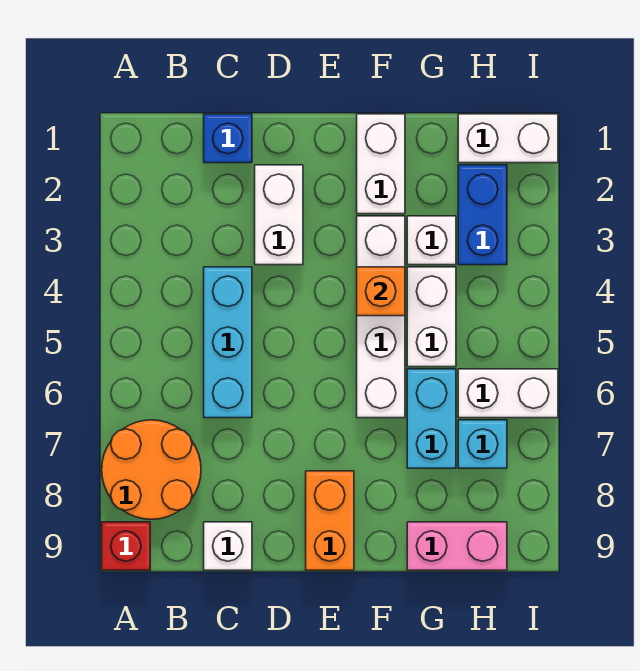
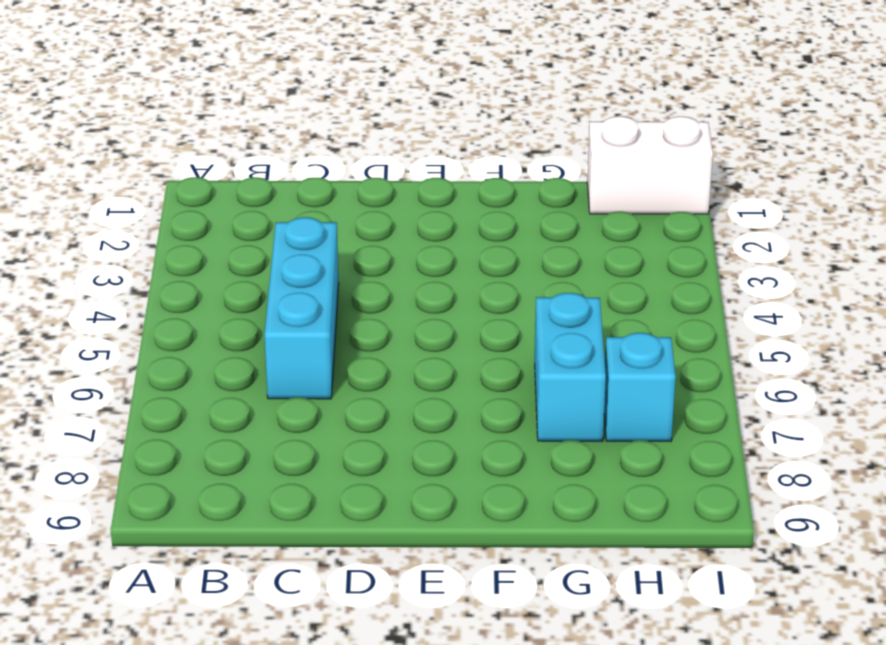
none -> orange 2x2 round brick [102,420,201,519]
none -> red 1x1 brick [102,522,150,570]
none -> blue 1x1 brick [204,114,252,163]

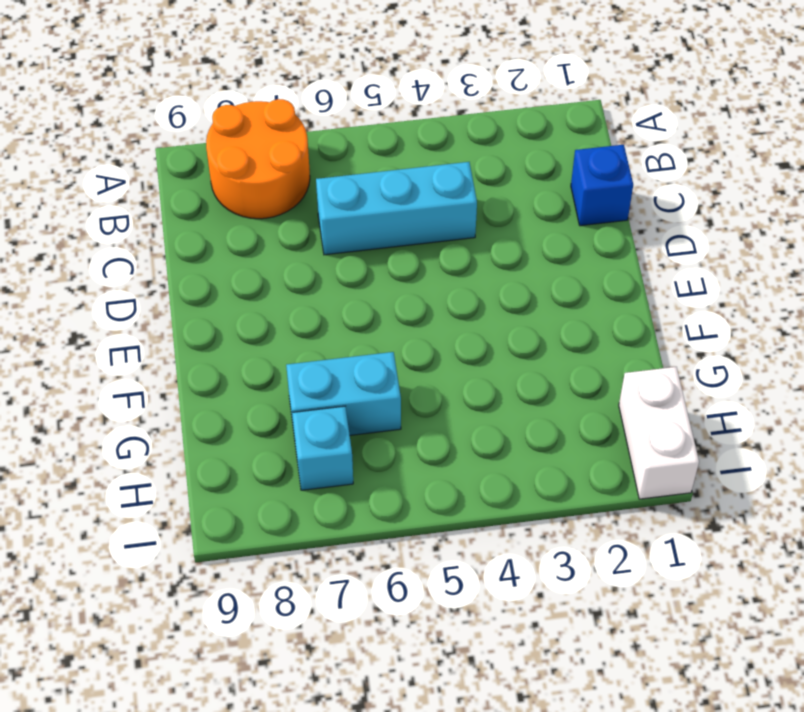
none -> red 1x1 brick [102,522,150,570]
none -> white 1x1 brick [204,522,252,570]
none -> white 1x2 brick [255,165,303,265]

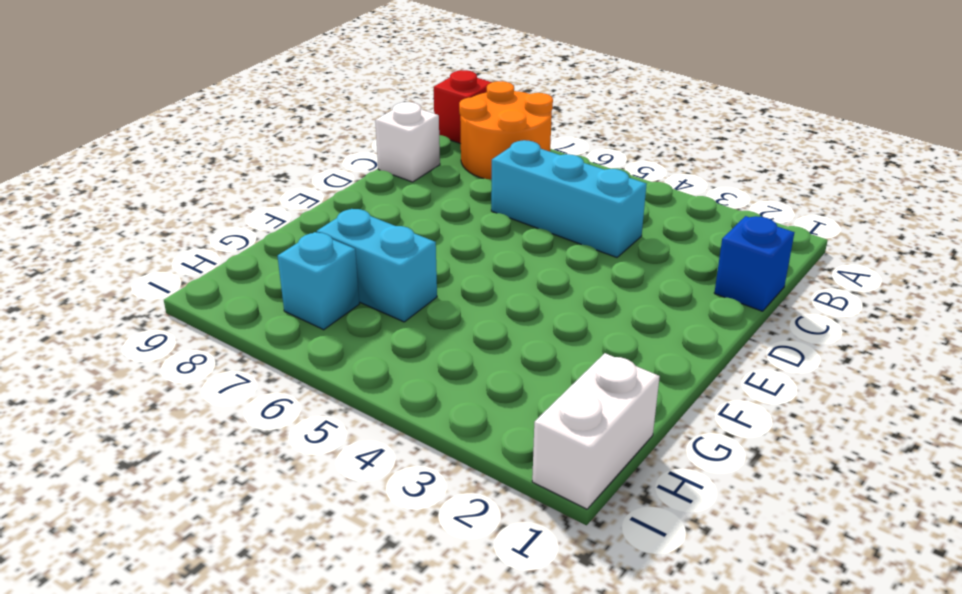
none -> white 1x2 brick [255,165,303,265]
none -> orange 1x2 brick [306,471,354,570]
none -> white 1x2 brick [357,114,405,214]

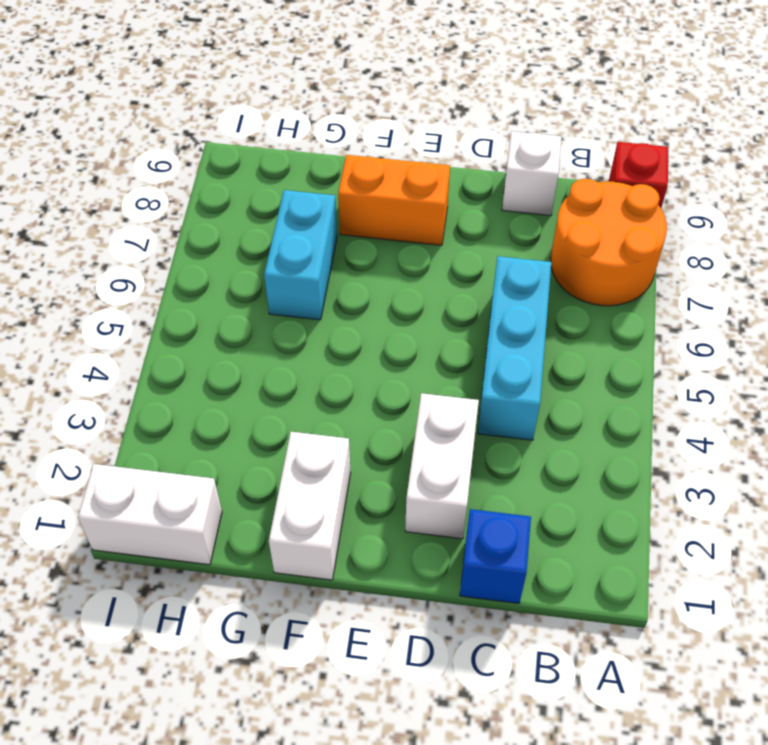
orange 1x2 brick [338,155,450,245] -> orange 1x2 brick turned to [306,471,354,570]
none -> white 1x4 brick [357,216,405,418]
none -> white 1x1 brick [407,216,456,265]
none -> white 1x2 brick [407,267,456,367]

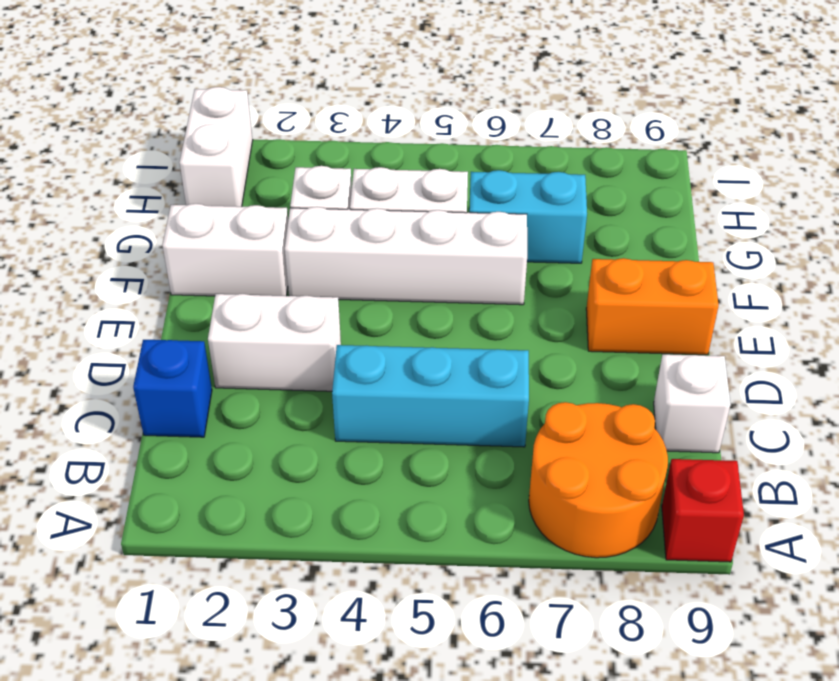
none -> pink 1x2 brick [407,522,507,570]
none -> blue 1x2 brick [458,165,507,265]
none -> white 1x2 brick [458,369,558,418]

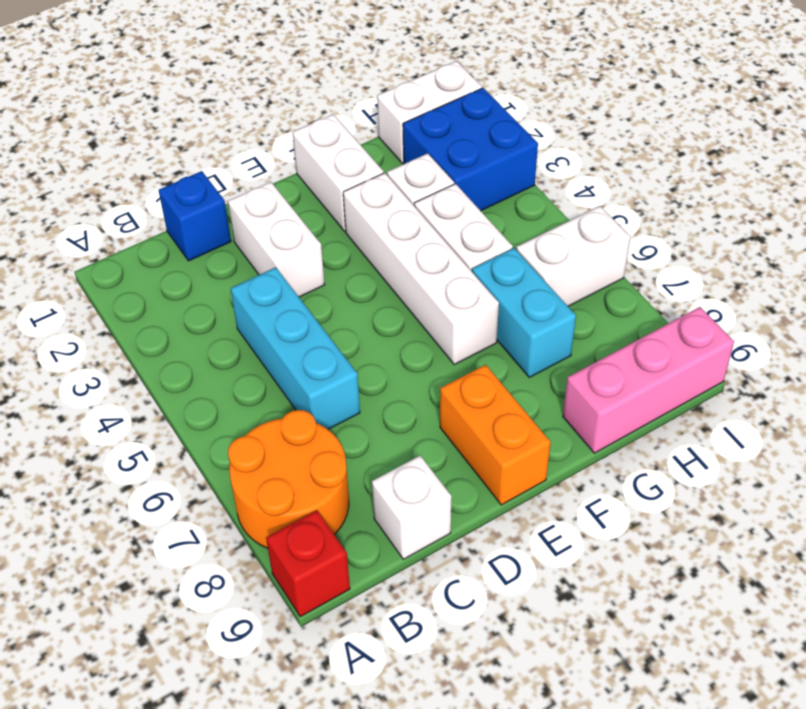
pink 1x3 brick [563,307,734,453] -> pink 1x2 brick [407,522,507,570]
blue 2x2 brick [403,88,538,211] -> blue 1x2 brick [458,165,507,265]
none -> cyan 1x1 brick [458,420,507,468]
none -> orange 1x1 brick [357,267,405,316]

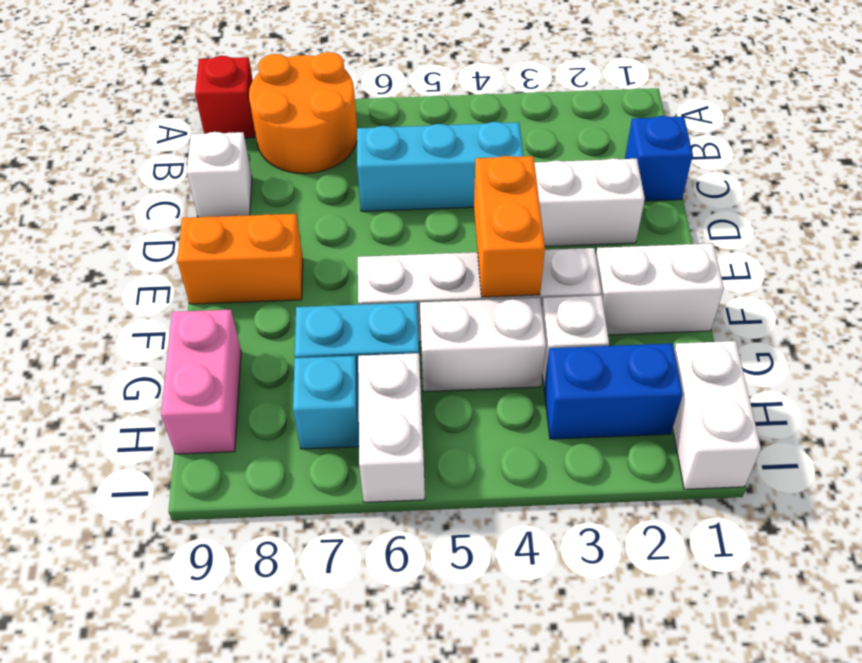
orange 1x2 brick [474,156,545,297] -> orange 1x1 brick [357,267,405,316]

